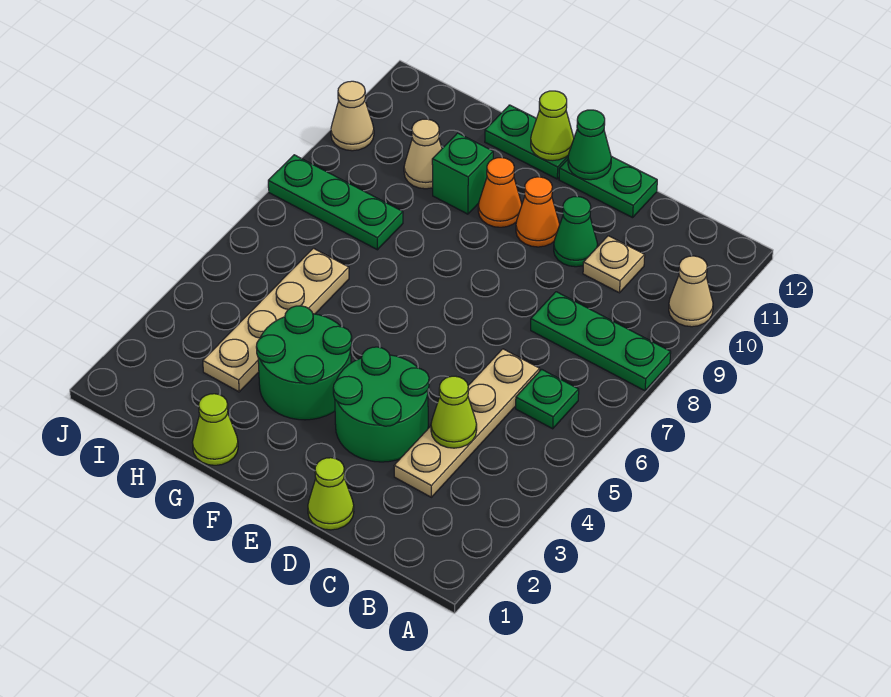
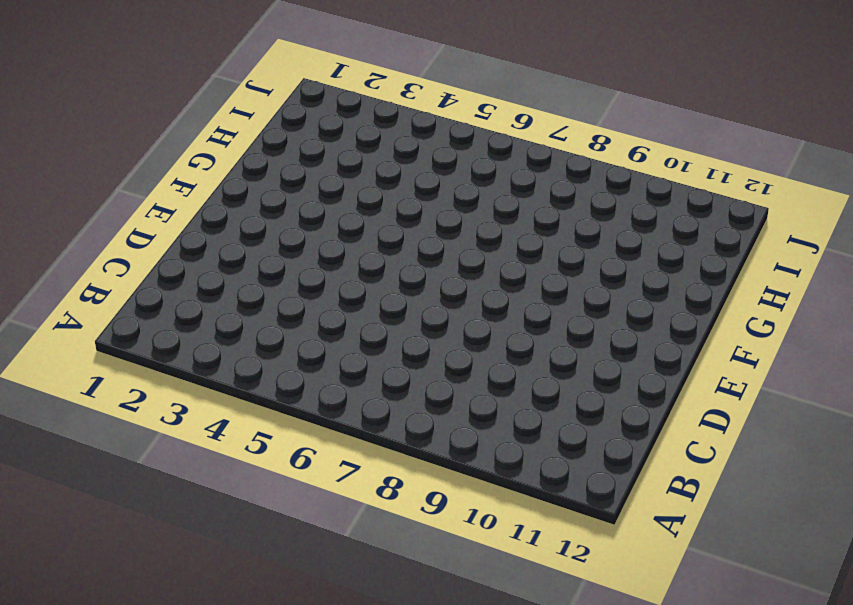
none -> green 1x3 plate [531,292,671,391]
none -> tan 1x1 cone [669,256,713,327]
none -> green 1x1 plate [516,369,579,429]

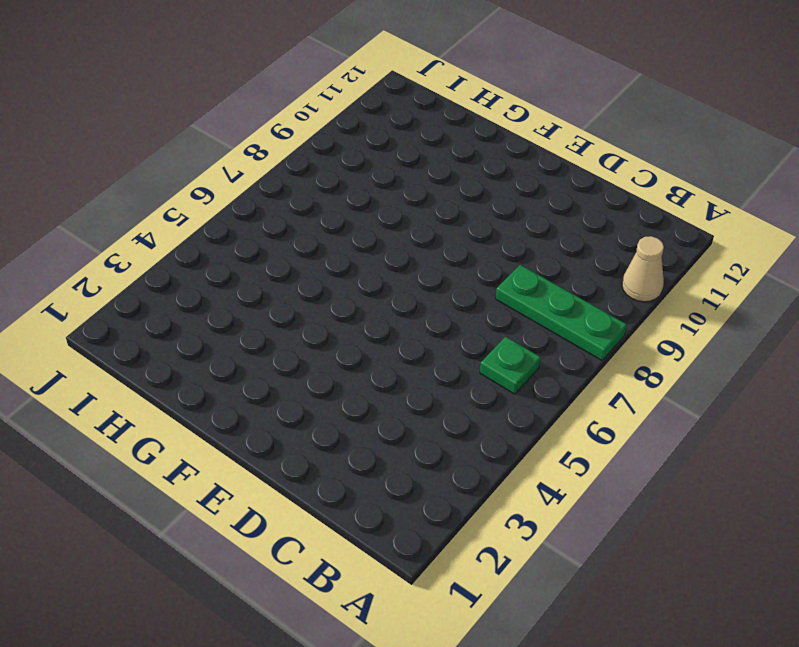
none -> tan 1x4 plate [394,349,540,497]
none -> tan 1x1 plate [583,236,645,293]
none -> lime 1x1 cone [308,458,354,530]

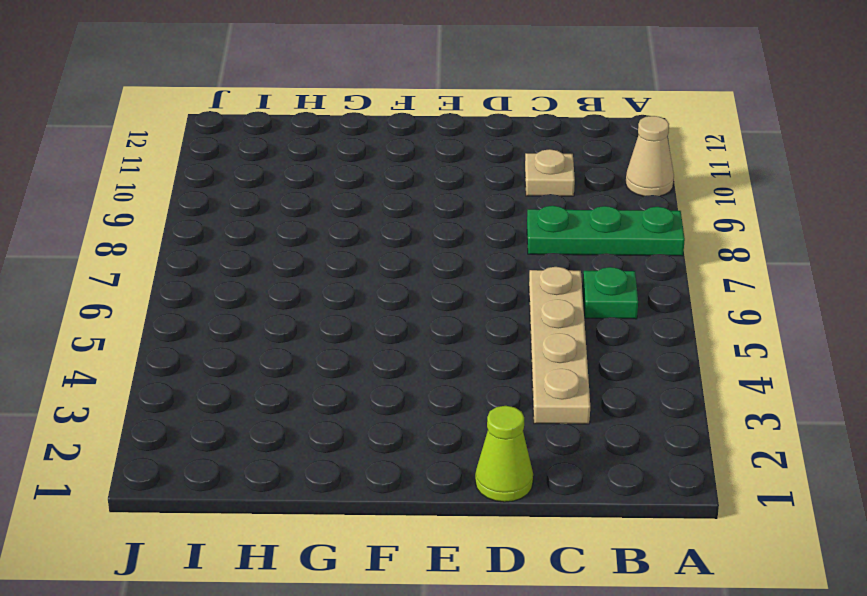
none -> green 2x2 round brick [333,347,429,462]
none -> green 1x1 cone [554,197,598,267]
none -> green 1x2 plate [559,156,657,218]

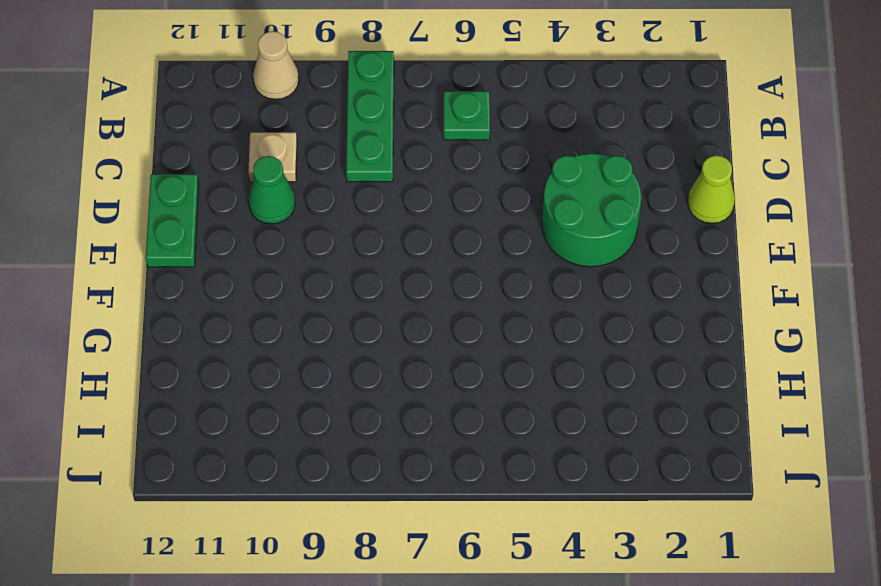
none -> tan 1x4 plate [394,349,540,497]
none -> orange 1x1 cone [516,177,560,247]
none -> green 2x2 round brick [256,306,352,420]

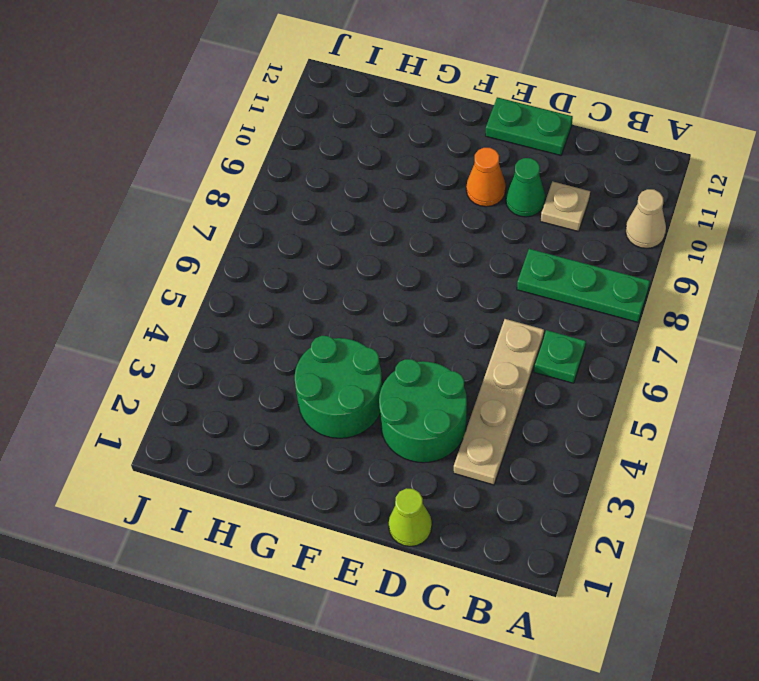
none -> orange 1x1 cone [478,158,522,227]
none -> green 1x2 plate [485,105,569,179]
none -> lime 1x1 cone [192,394,238,465]

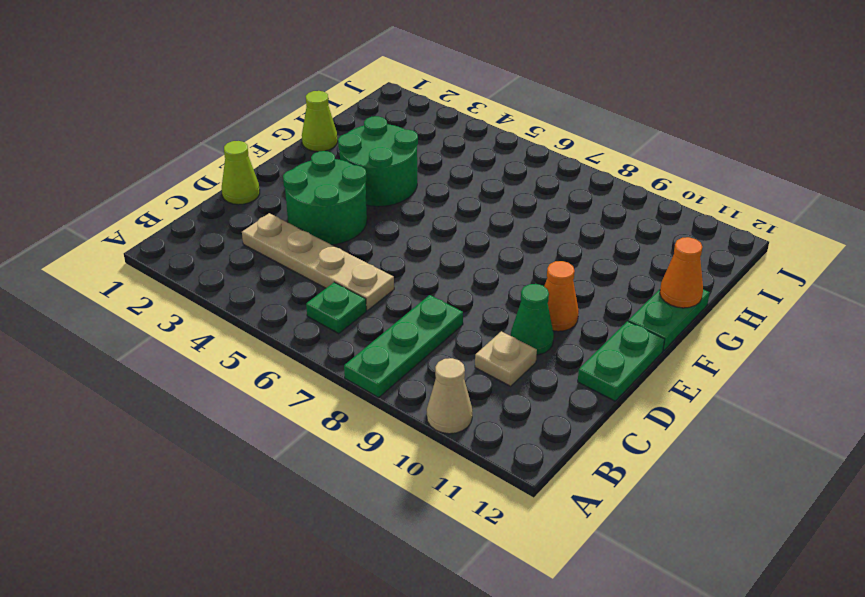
orange 1x1 cone [660,237,703,308] -> orange 1x1 cone moved to [478,158,522,227]
none -> green 1x1 brick [432,133,493,214]
none -> tan 1x4 plate [203,248,349,392]
none -> green 1x3 plate [268,155,403,250]

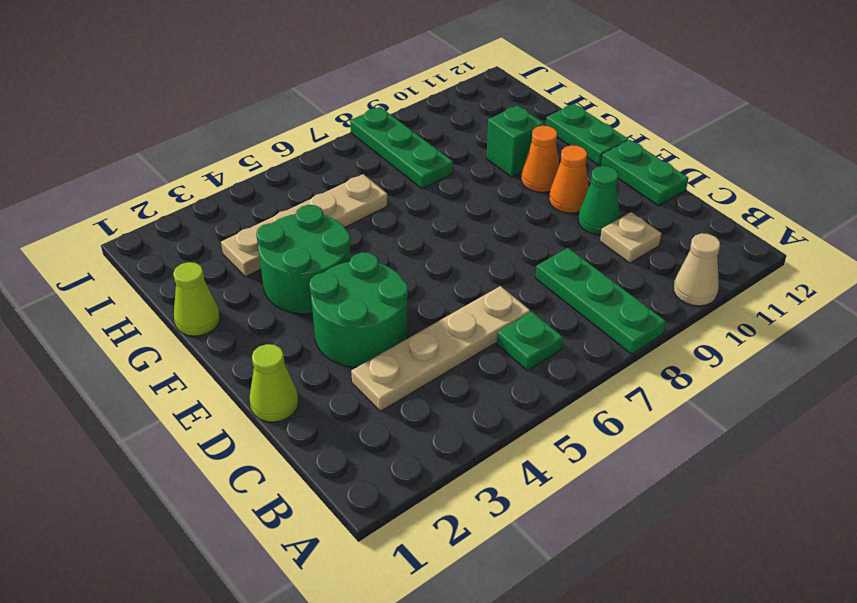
none -> tan 1x1 cone [404,119,442,189]
none -> tan 1x1 cone [331,81,374,151]
none -> lime 1x1 cone [431,376,477,448]

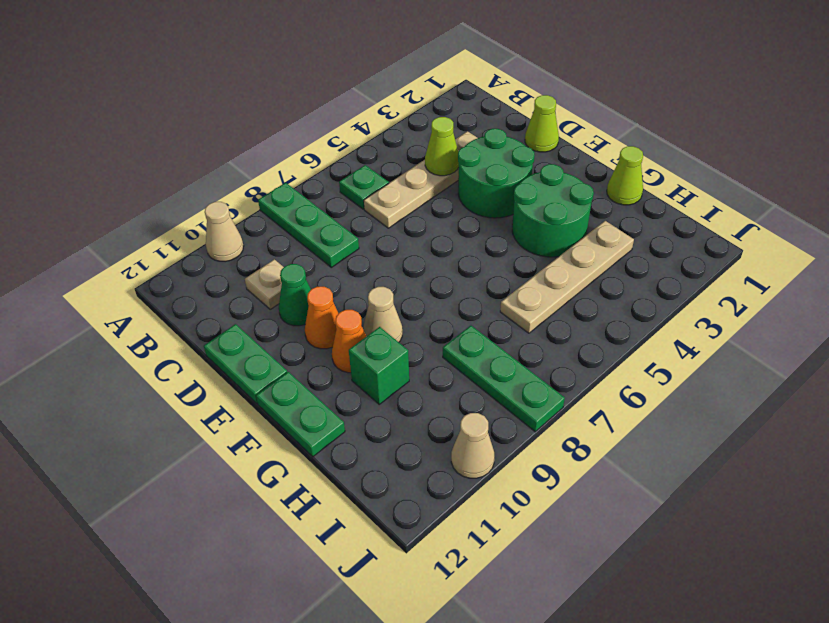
tan 1x1 cone [363,287,402,342] -> tan 1x1 cone moved to [404,119,442,189]
none -> green 1x1 cone [568,110,611,180]
none -> lime 1x1 cone [531,91,574,161]

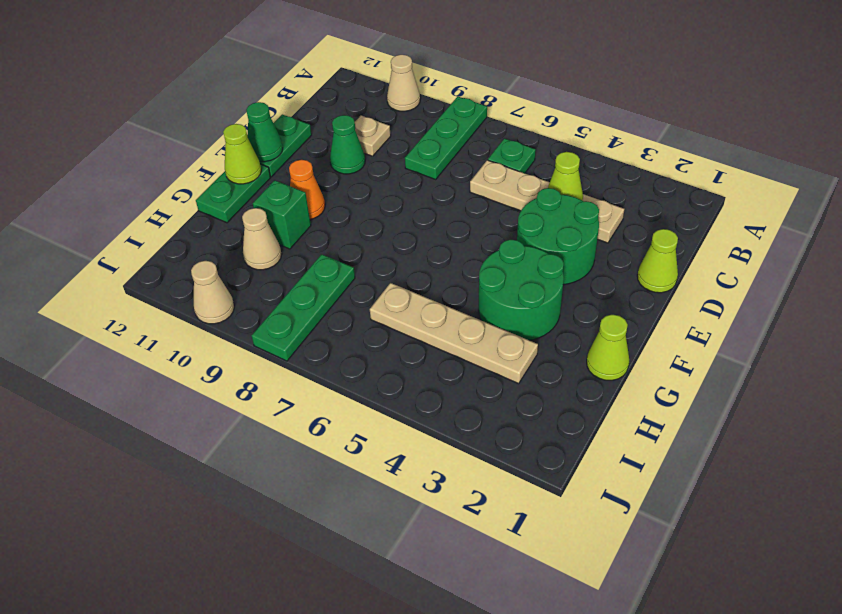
none -> orange 1x1 cone [516,177,560,247]

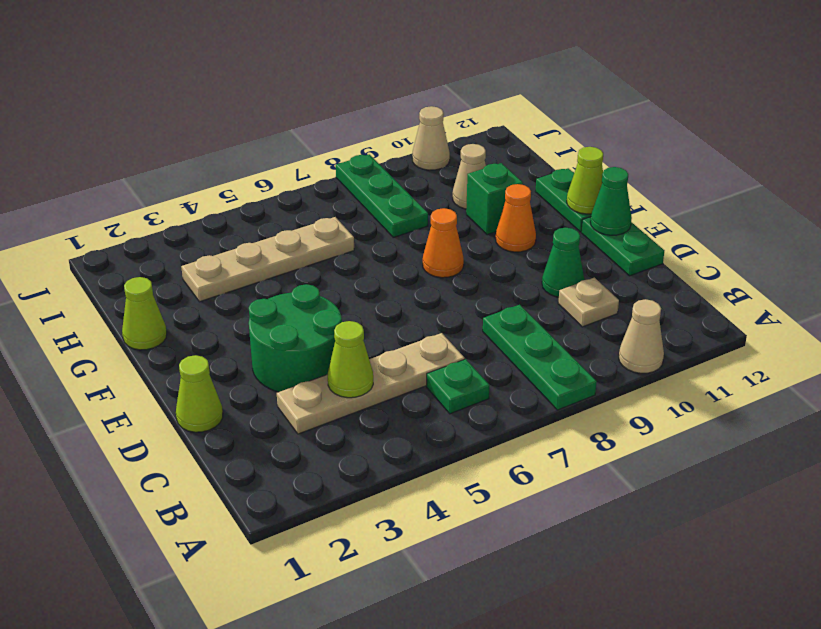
orange 1x1 cone [423,208,464,278] -> orange 1x1 cone moved to [516,177,560,247]
none -> green 2x2 round brick [256,306,352,420]

